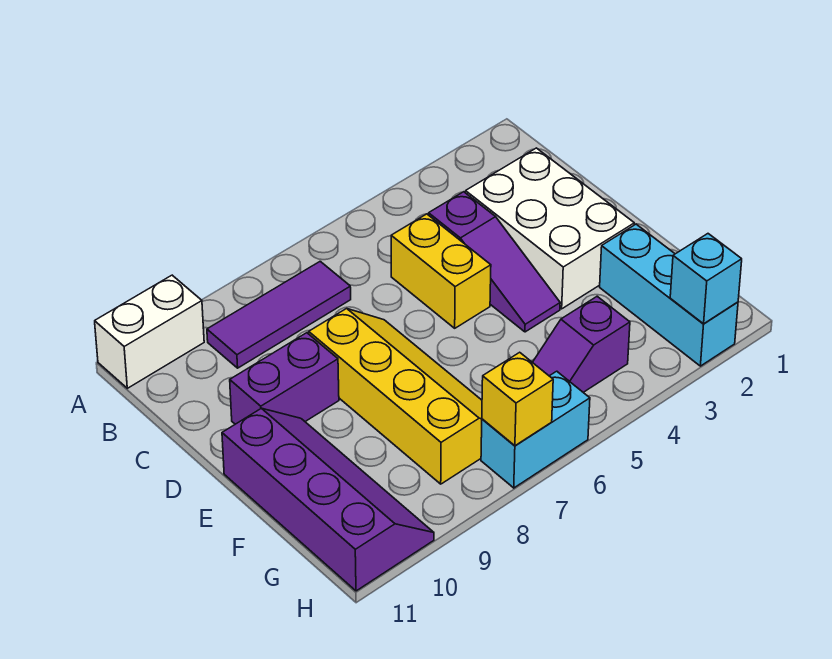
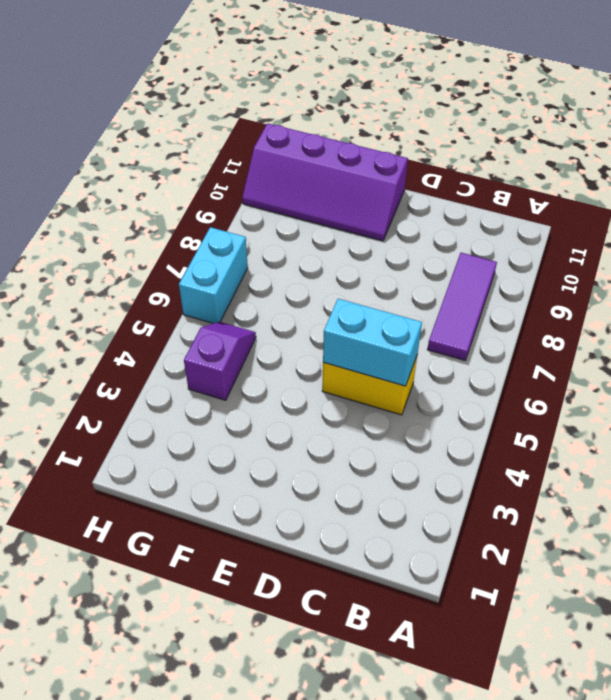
cyan 1x2 brick [323,299,422,386] -> none
none -> white 1x2 brick [95,275,204,388]
none -> white 2x3 brick [465,148,634,309]
none -> purple 1x3 slope [429,192,560,332]

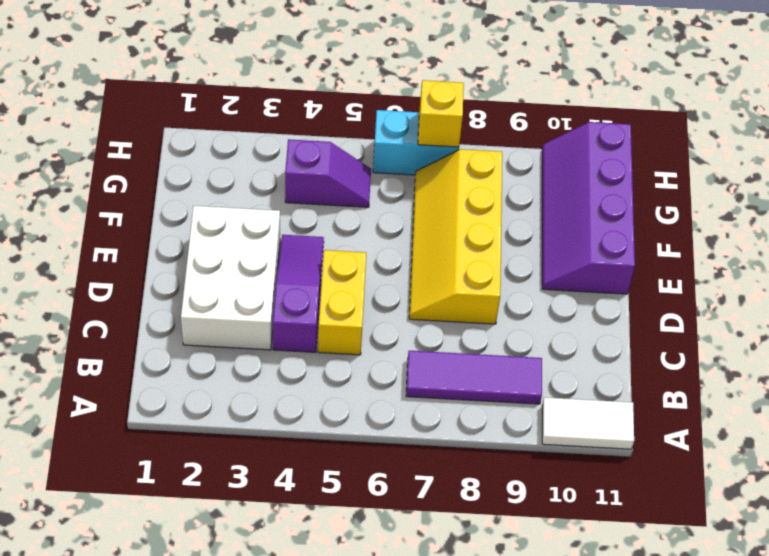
white 1x2 tile [542,397,634,449] -> white 1x2 brick [95,275,204,388]
none -> purple 1x2 brick [230,333,339,424]
none -> cyan 1x3 brick [600,224,738,366]
none -> cyan 1x1 brick [670,234,742,324]

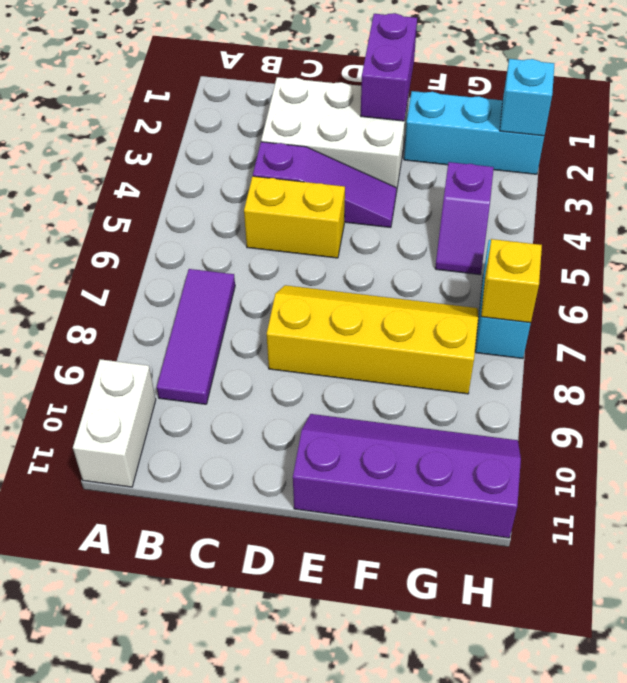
purple 1x2 brick [361,13,417,121] -> purple 1x2 brick moved to [230,333,339,424]

